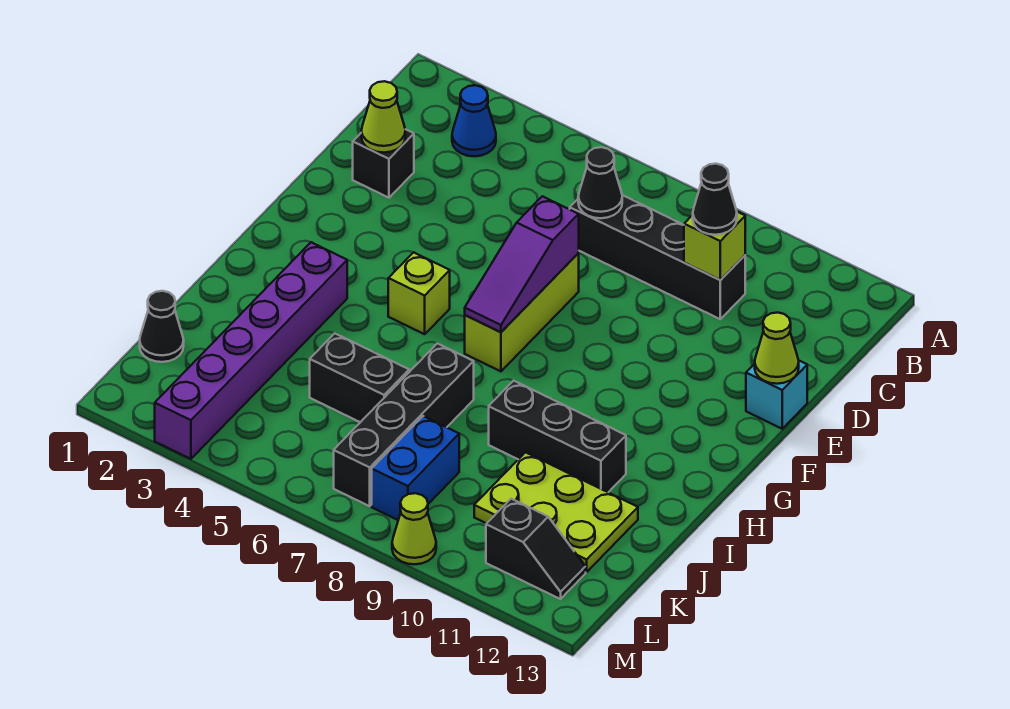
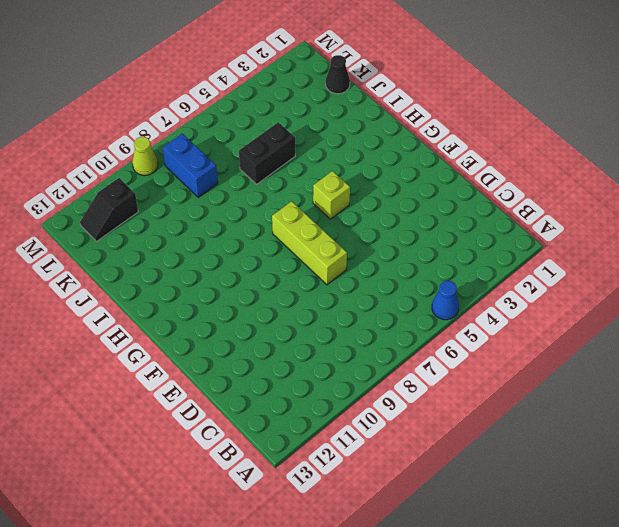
blue 1x1 cone [432,281,459,320] -> blue 1x1 cone moved to [452,85,496,156]
none -> black 1x4 brick [570,195,745,319]
none -> black 1x1 brick [353,129,414,198]
none -> cyan 1x1 brick [746,361,807,429]

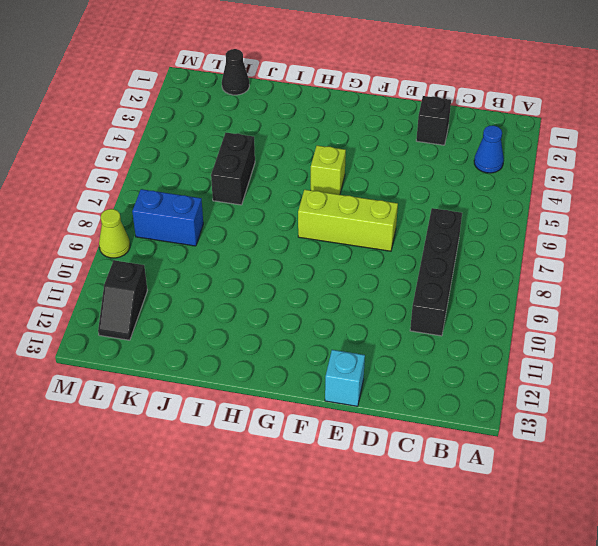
none -> purple 1x6 brick [155,242,347,459]
none -> black 1x4 brick [334,343,474,506]
none -> black 1x3 brick [489,381,626,492]

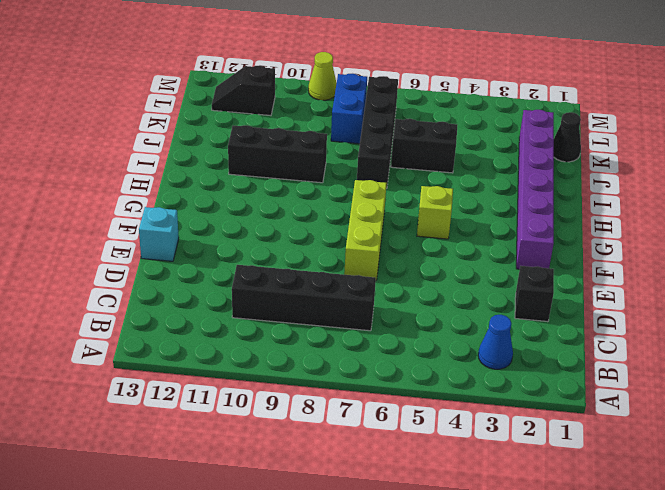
purple 1x6 brick [516,110,554,269] -> purple 1x6 brick moved to [155,242,347,459]
none -> lime 2x3 plate [474,452,638,572]
none -> black 1x1 cone [578,147,622,218]
none -> lime 1x1 brick [684,212,745,280]

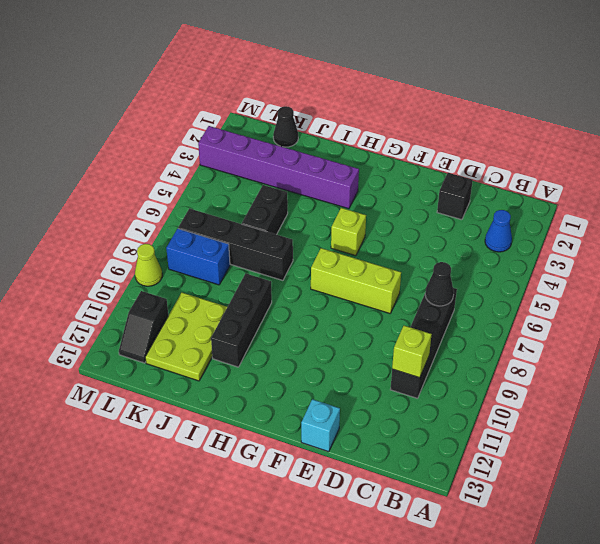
none -> lime 1x1 cone [361,81,405,153]
none -> purple 1x3 slope [465,196,579,332]
none -> lime 1x1 cone [755,313,799,384]

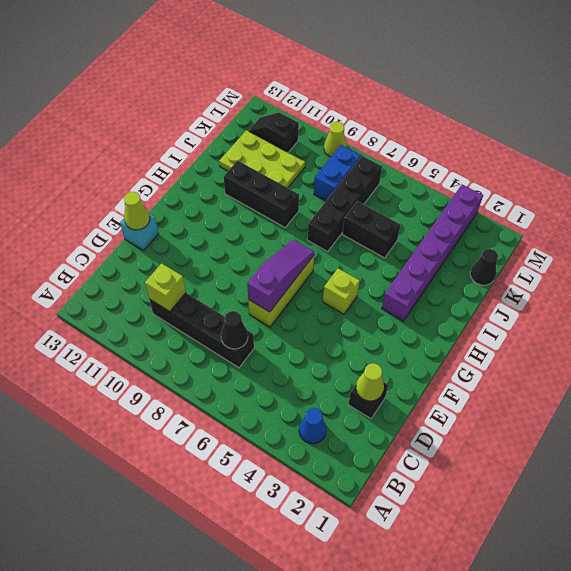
none -> black 1x1 cone [693,164,737,235]

